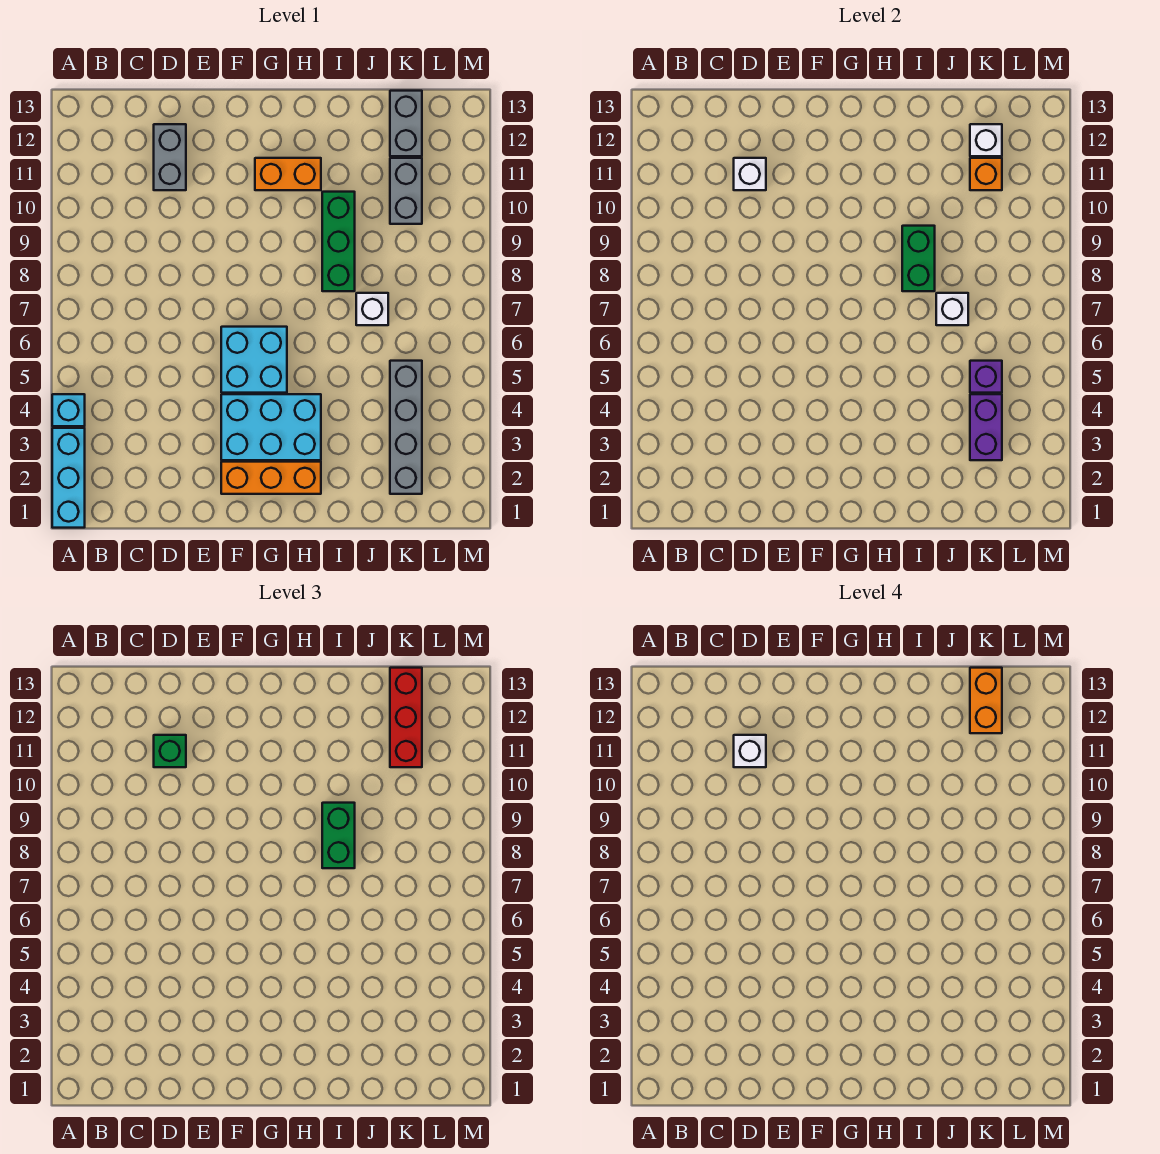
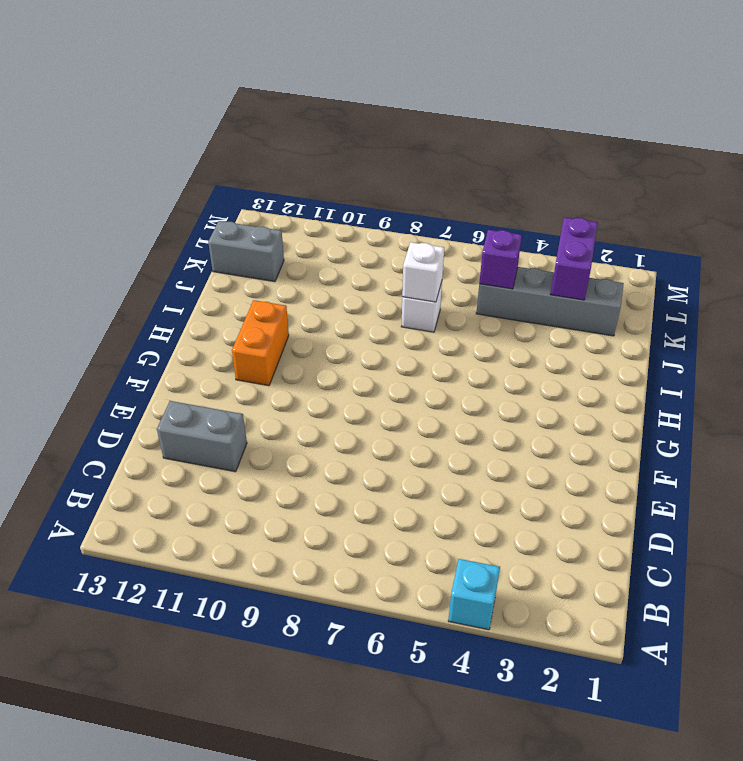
purple 1x2 brick [550,217,598,300] -> purple 1x2 brick turned to [970,394,1002,460]
none -> cyan 1x3 brick [52,428,85,528]
none -> orange 1x3 brick [221,462,321,494]
none -> cyan 2x3 brick [221,394,321,460]

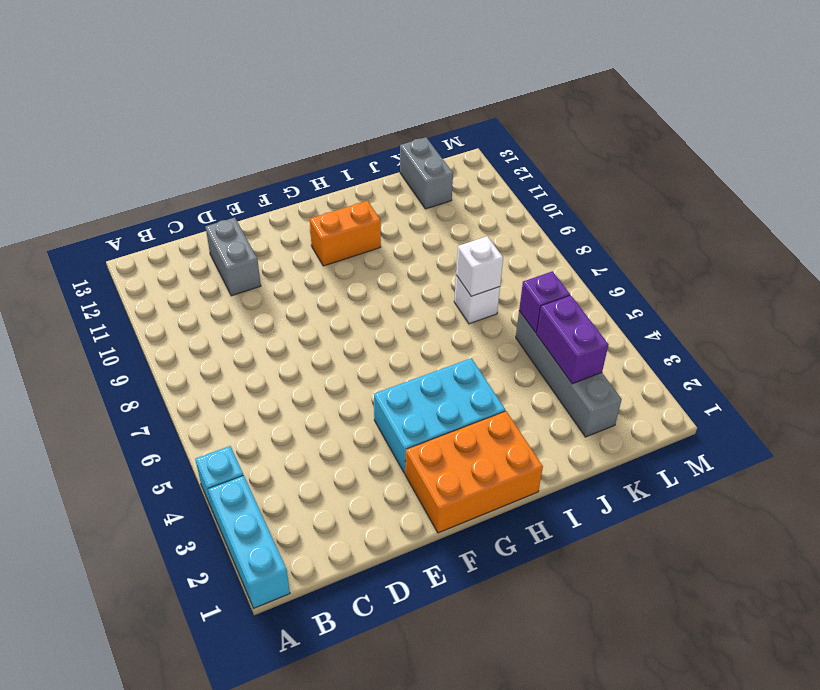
orange 2x3 brick [405,411,543,533] -> orange 1x3 brick [221,462,321,494]
none -> cyan 2x2 brick [221,327,287,393]
none -> green 1x3 brick [322,192,355,291]
none -> grey 1x2 brick [390,158,422,224]

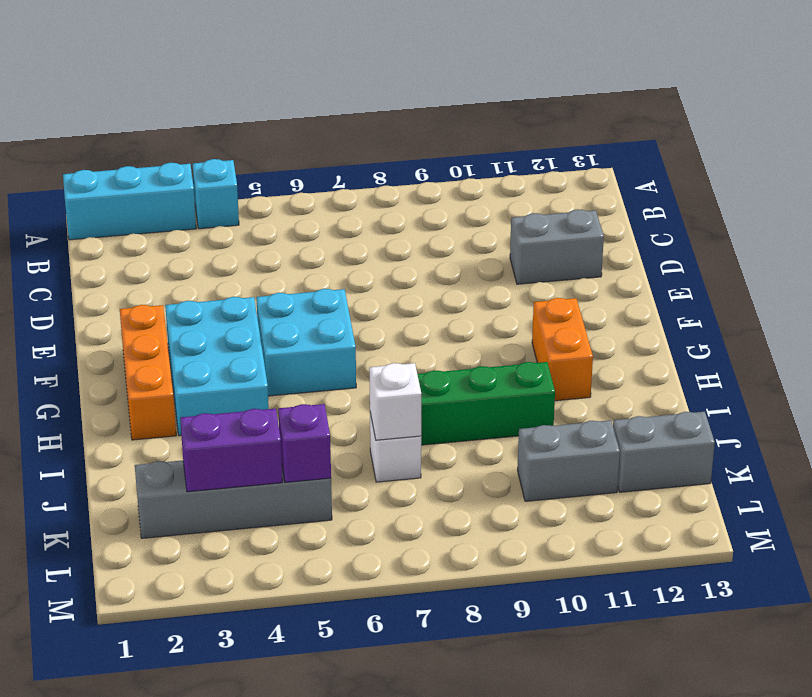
none -> white 1x1 brick [734,158,766,190]
none -> green 1x2 brick [902,226,935,291]
none -> orange 1x1 brick [970,158,1002,190]

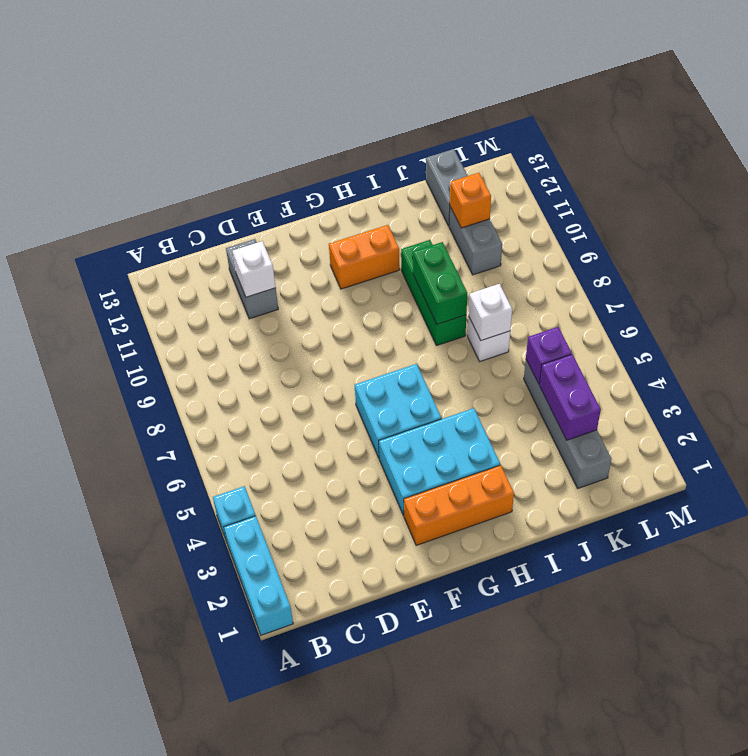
none -> white 1x1 brick [970,124,1002,156]
none -> green 1x1 brick [154,735,186,767]
none -> green 1x2 brick [322,803,355,868]

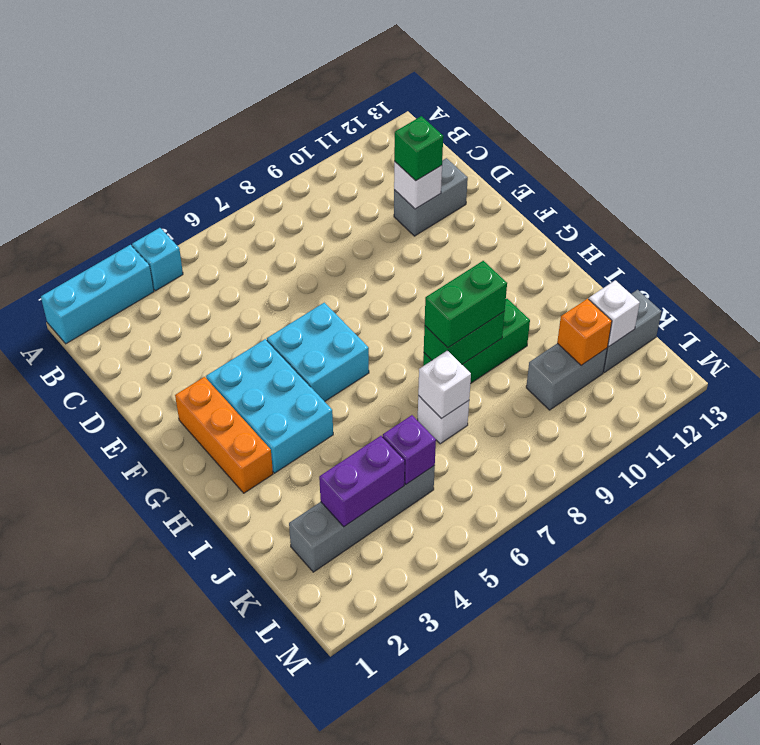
none -> orange 1x2 brick [255,158,321,190]
none -> red 1x3 brick [390,668,422,767]
none -> white 1x1 brick [734,735,766,767]

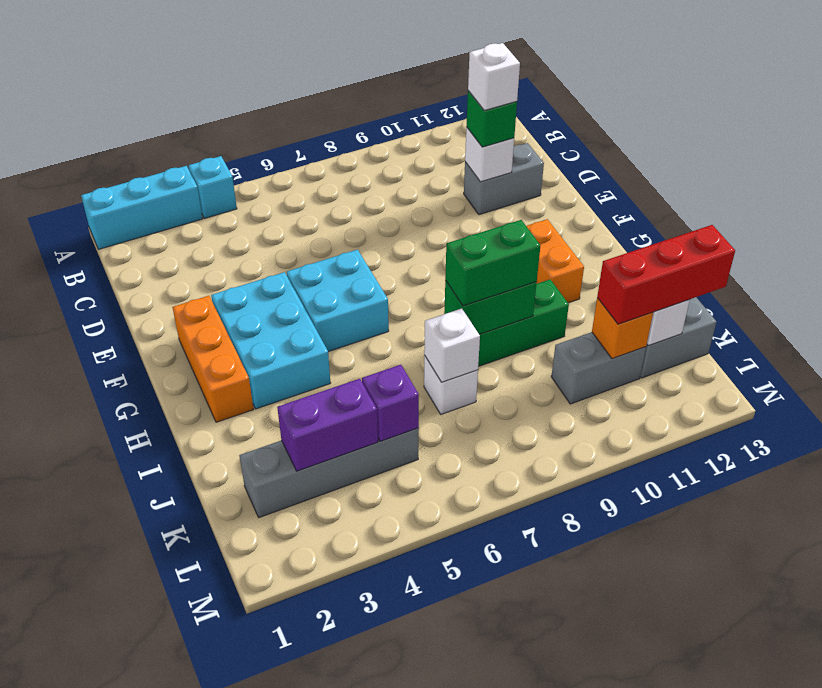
none -> orange 1x2 brick [970,668,1002,733]

